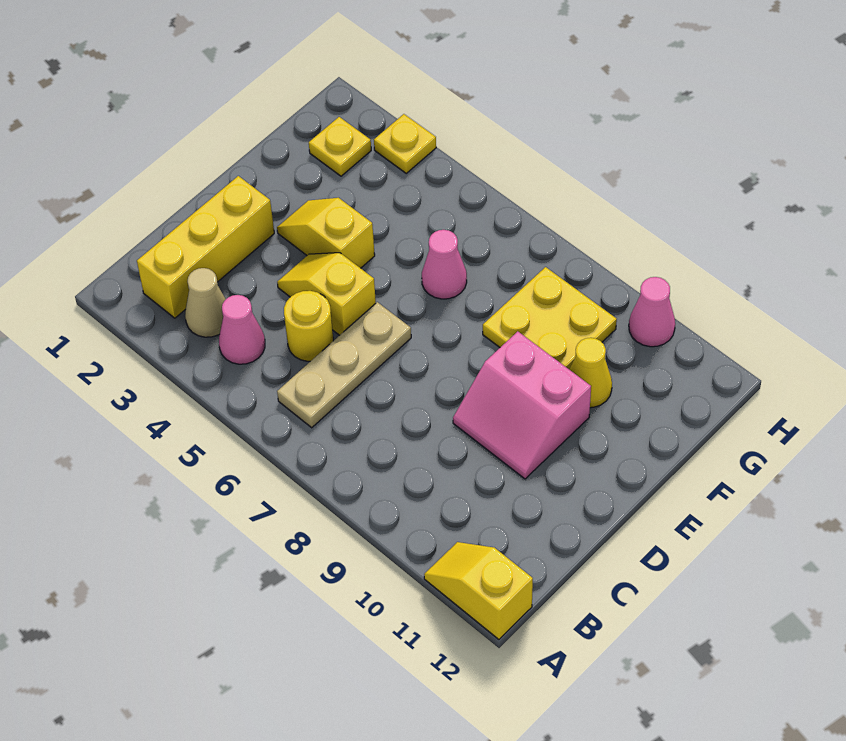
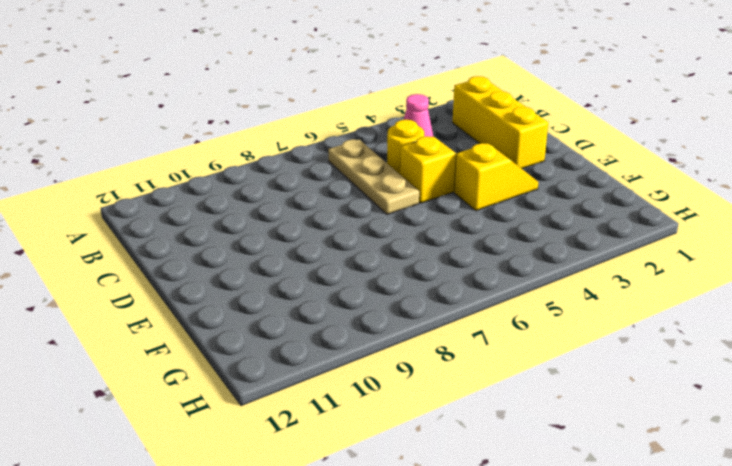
none -> yellow 1x2 slope [424,542,533,639]
none -> tan 1x1 cone [185,268,226,337]
none -> pink 2x2 slope [453,331,591,479]

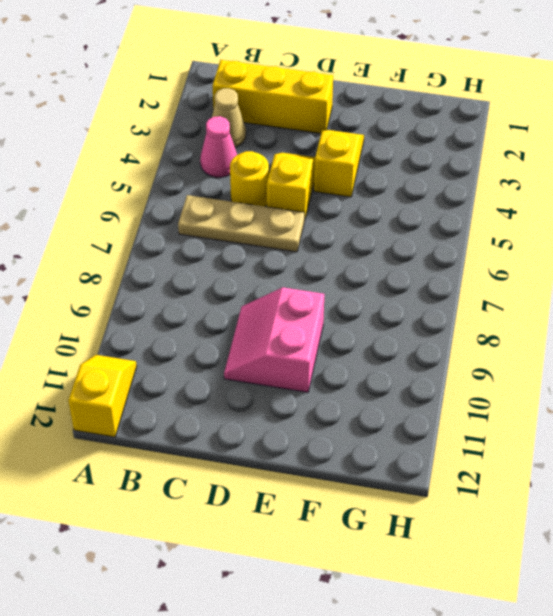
none -> pink 1x1 cone [422,230,467,299]
none -> yellow 2x2 plate [483,267,617,370]
none -> yellow 1x1 cone [570,338,612,408]

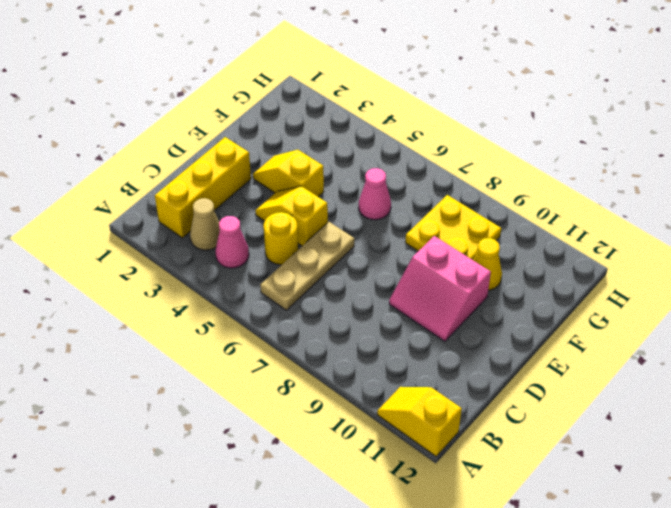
none -> yellow 1x1 plate [309,117,371,176]
none -> yellow 1x1 plate [374,114,436,173]
none -> pink 1x1 cone [629,277,675,347]

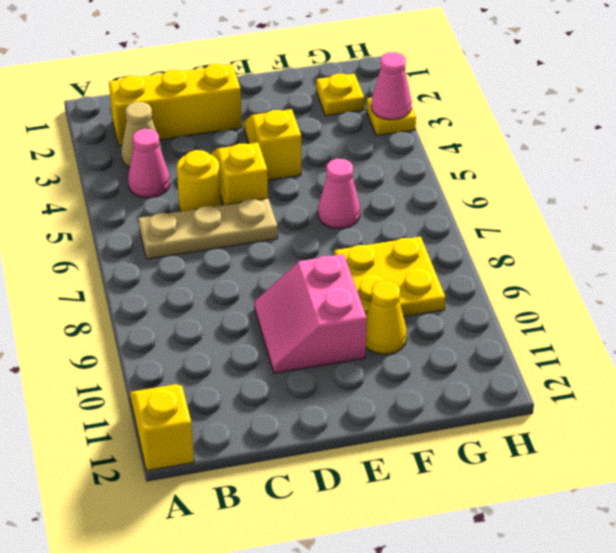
pink 1x1 cone [371,52,412,120] -> pink 1x1 cone moved to [629,277,675,347]

